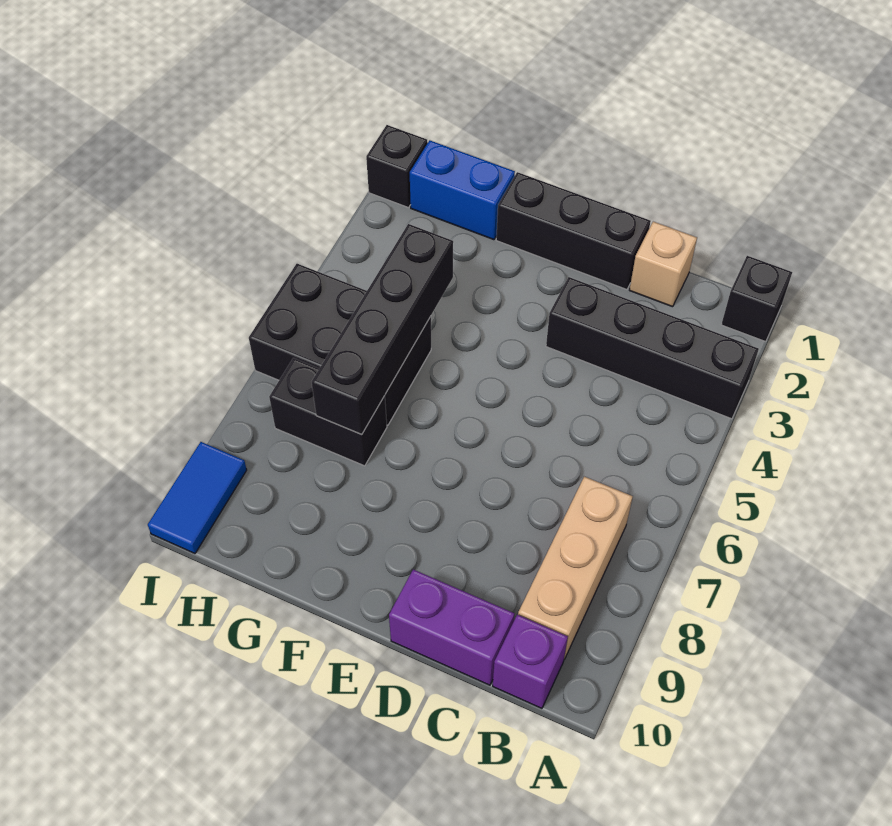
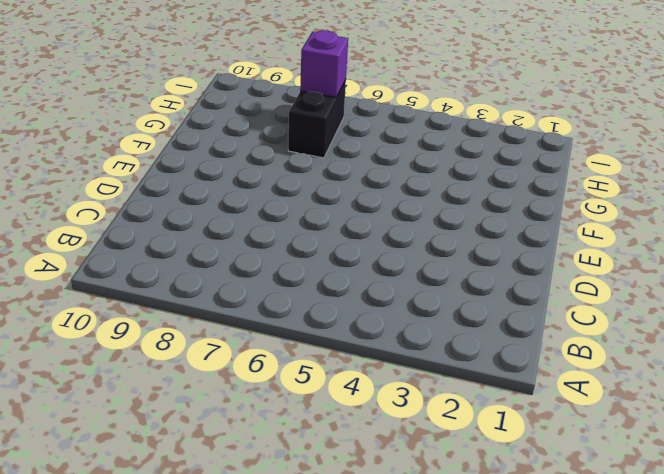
purple 1x1 brick [300,30,348,97] -> purple 1x1 brick moved to [493,615,568,708]
none -> black 1x1 brick [721,256,792,342]
none -> black 1x4 brick [546,277,759,419]
none -> tan 1x3 brick [518,477,633,659]

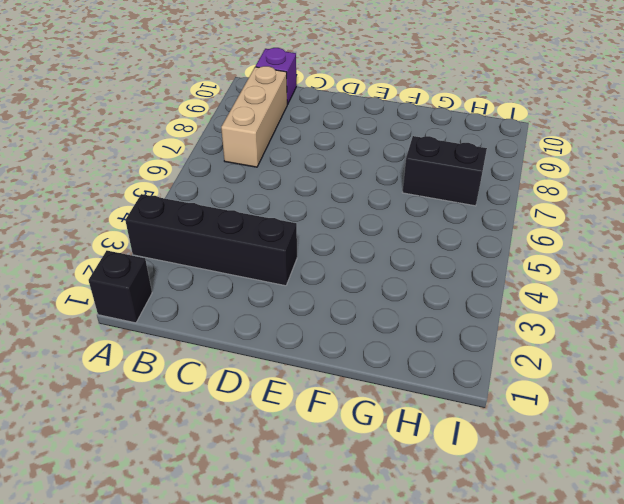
none -> tan 1x1 brick [630,222,697,307]
none -> purple 1x2 brick [389,570,515,685]
none -> black 1x3 brick [496,172,651,289]

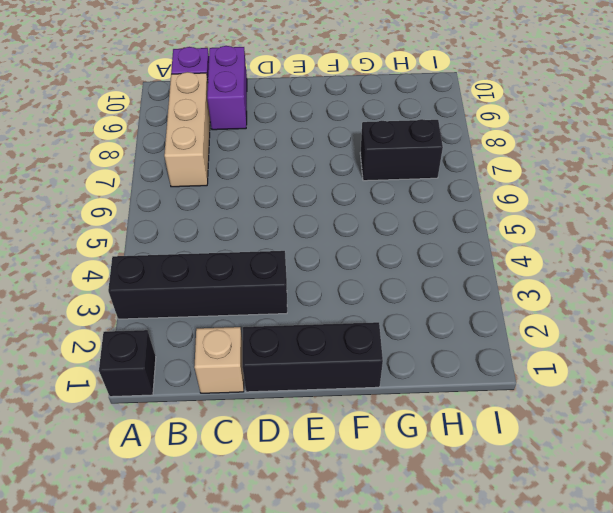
purple 1x2 brick [207,46,247,130] -> purple 1x2 brick turned to [389,570,515,685]
none -> blue 1x2 brick [410,140,515,240]
none -> black 2x3 brick [249,264,431,425]
none -> black 1x1 brick [366,125,428,208]

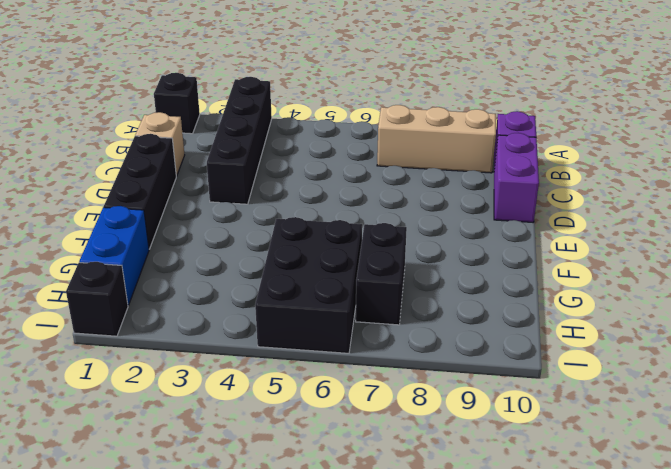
none -> blue 1x2 tile [148,442,247,553]
none -> black 1x4 brick [312,224,453,434]

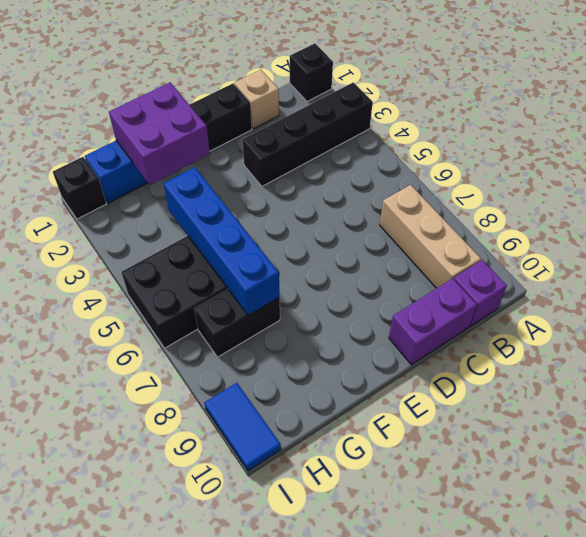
purple 2x2 brick [109,82,210,185] -> none
blue 1x4 brick [163,167,280,315] -> black 1x4 brick [312,224,453,434]

